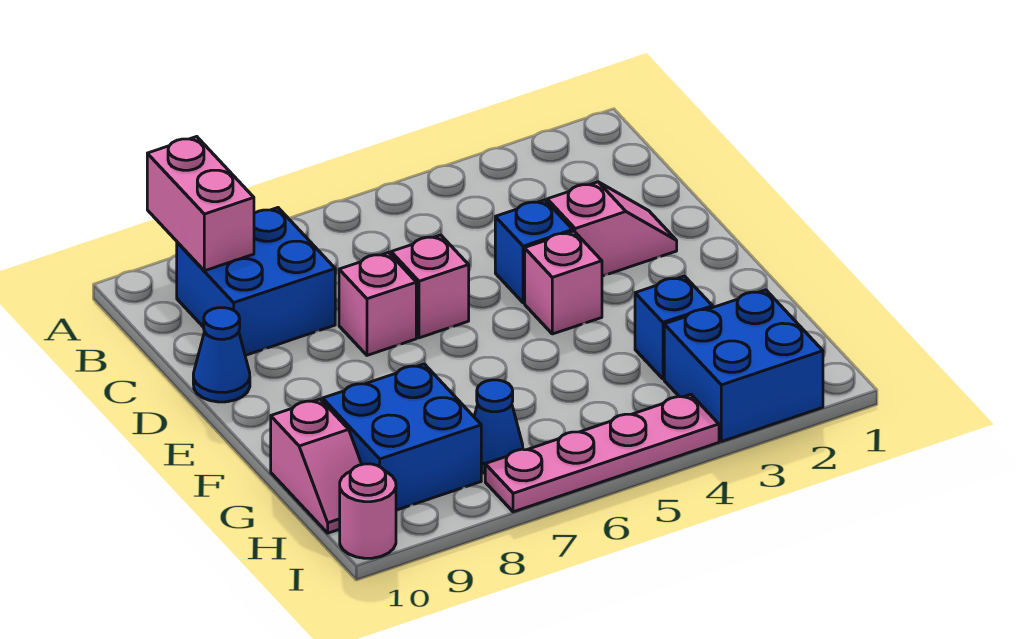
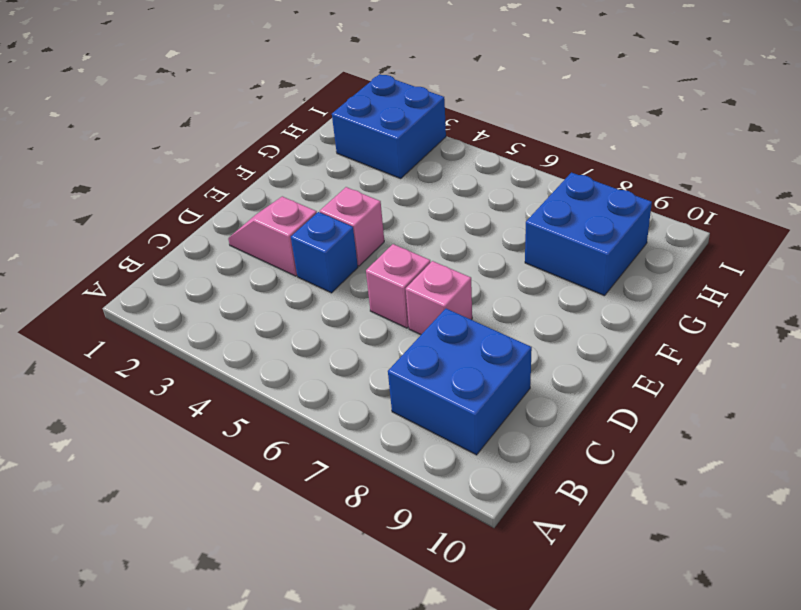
none -> blue 1x1 cone [193,308,250,402]
none -> blue 1x1 brick [635,276,712,379]
none -> pink 1x2 slope [271,399,362,533]

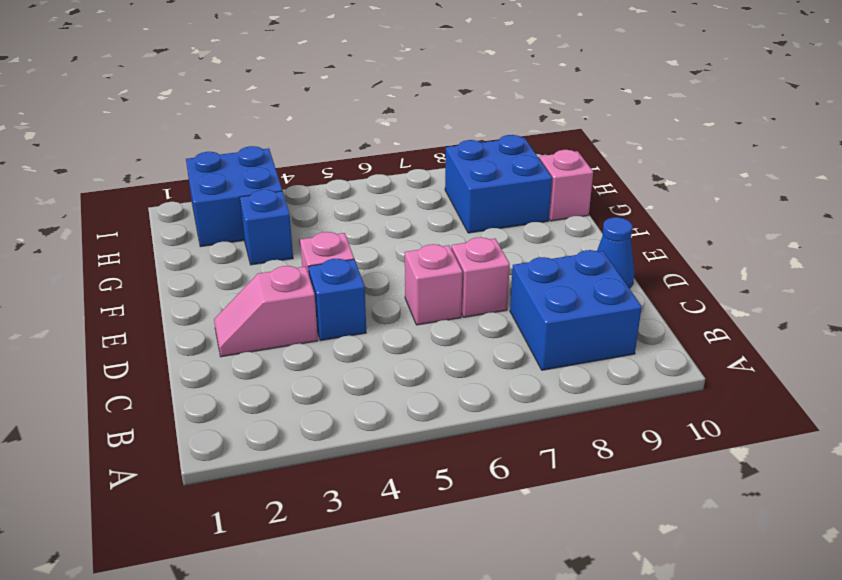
none -> blue 1x1 cone [474,380,523,473]
none -> pink 1x4 plate [485,394,719,512]
none -> pink 1x1 round brick [340,464,396,558]

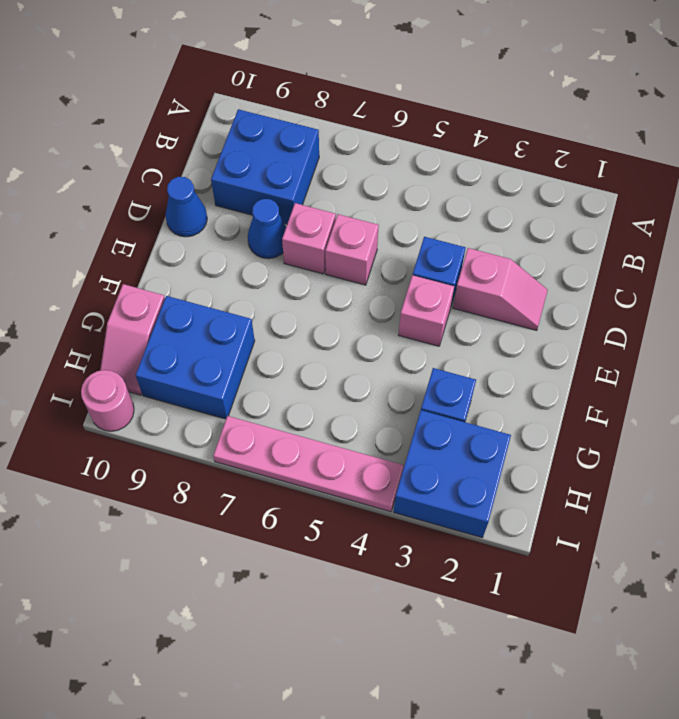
blue 1x1 cone [248,199,286,259] -> blue 1x1 cone moved to [474,380,523,473]
none -> pink 1x2 brick [147,137,254,271]

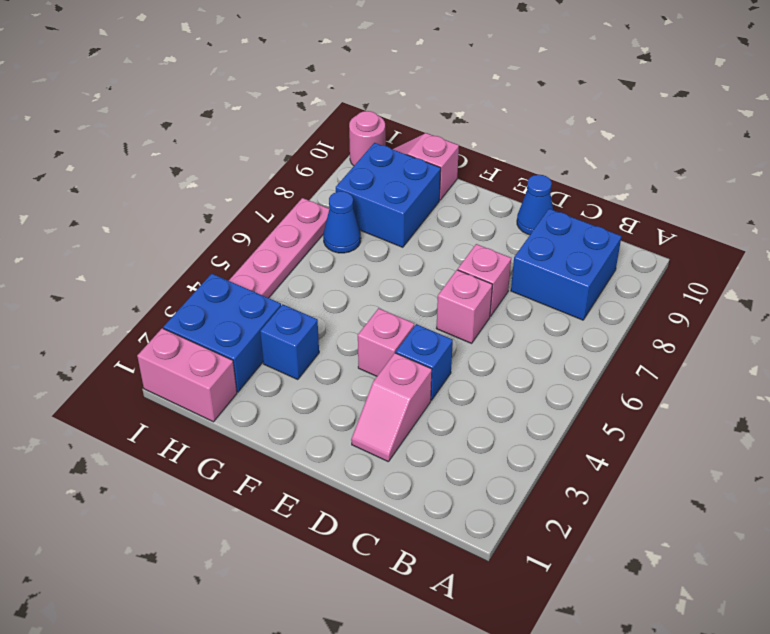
pink 1x2 brick [137,328,237,422] -> pink 1x2 brick moved to [147,137,254,271]

